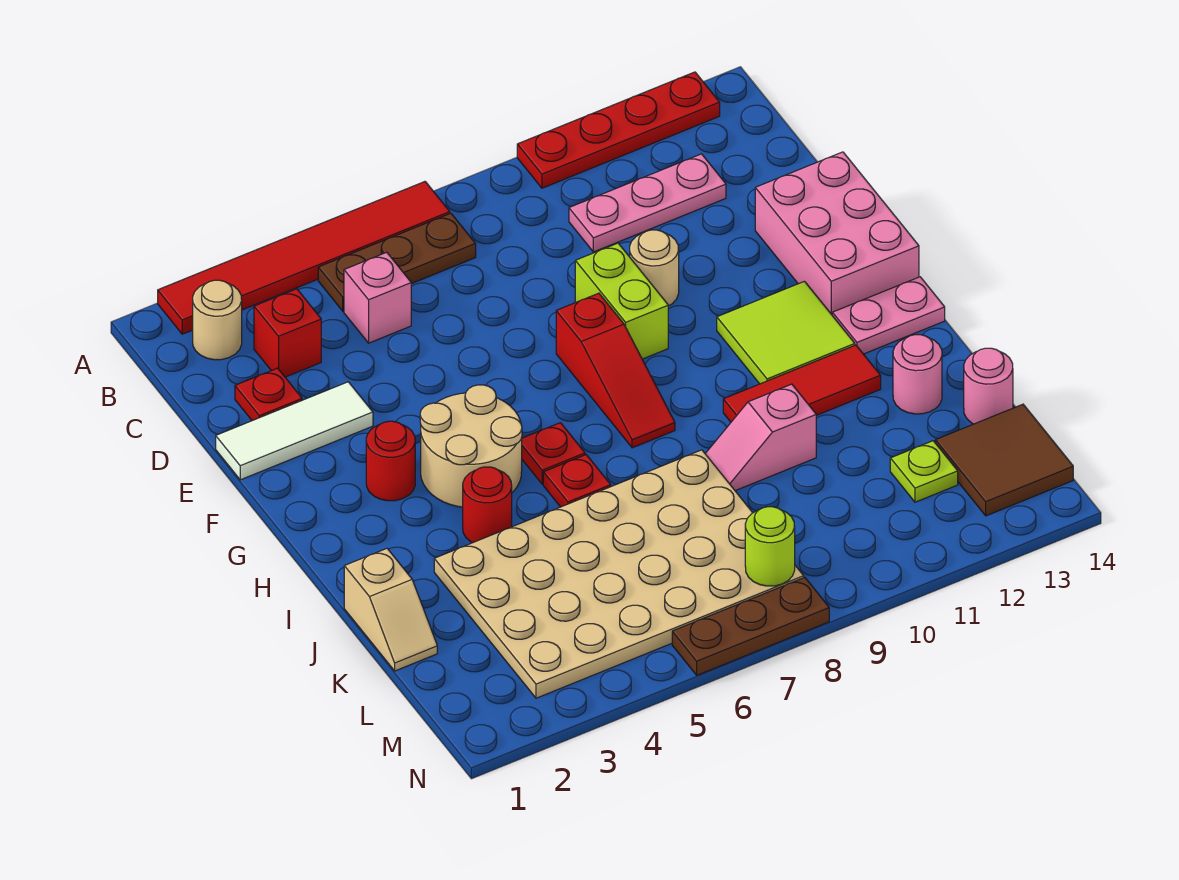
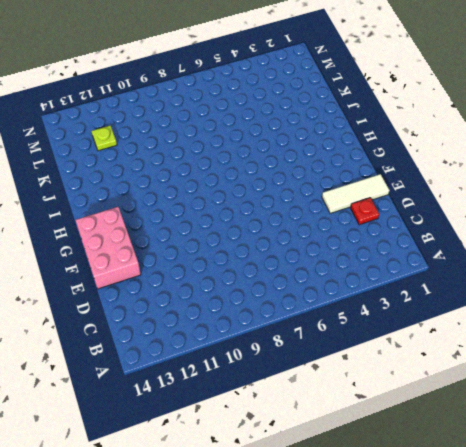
none -> red 1x6 tile [158,182,450,334]
none -> red 1x4 plate [517,72,720,188]
none -> tan 1x1 round brick [193,280,242,360]
none -> brown 1x3 plate [318,213,476,311]

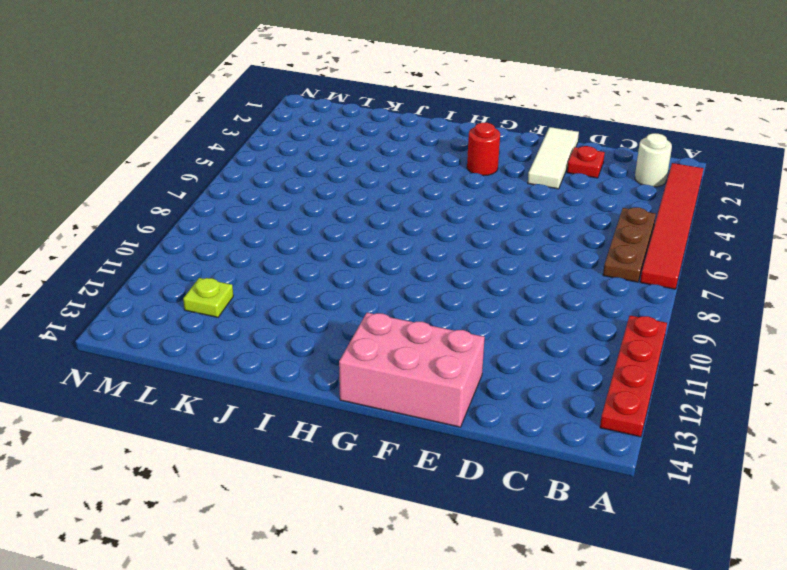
white 1x1 round brick [635,133,672,187] -> tan 1x1 round brick [193,280,242,360]
none -> red 1x1 brick [254,289,321,377]
none -> pink 1x1 brick [344,252,411,343]
none -> pink 1x3 plate [569,154,726,252]
none -> lime 1x2 brick [575,243,668,359]

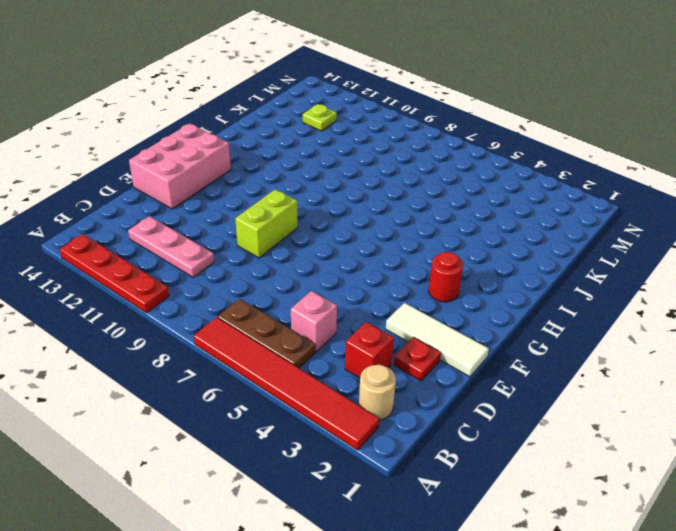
none -> tan 1x1 round brick [630,230,679,306]
none -> red 1x3 slope [556,293,675,448]
none -> tan 2x2 round brick [420,385,522,507]
none -> lime 2x2 tile [717,281,855,384]

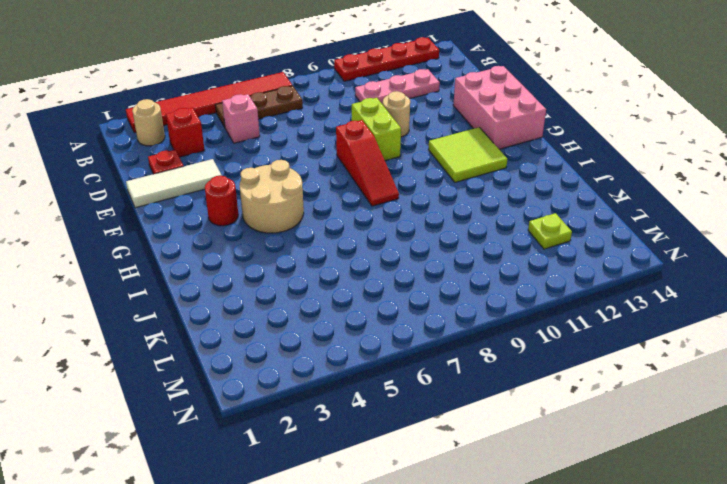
none -> red 1x1 plate [522,423,585,484]
none -> pink 1x2 plate [832,277,945,354]
none -> red 1x1 round brick [463,467,512,543]
none -> red 1x1 plate [543,455,611,507]

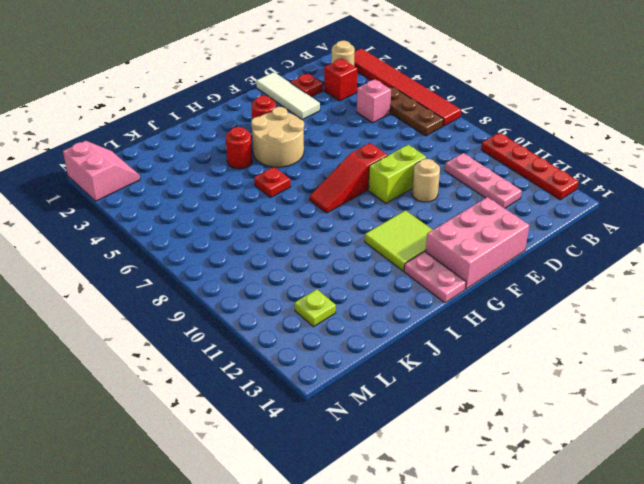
pink 2x2 slope [63,141,140,201] -> none
none -> red 1x1 plate [522,423,585,484]
none -> red 1x3 tile [723,345,881,422]
none -> tan 1x2 slope [344,548,437,671]
none -> tan 4x6 plate [434,450,804,698]

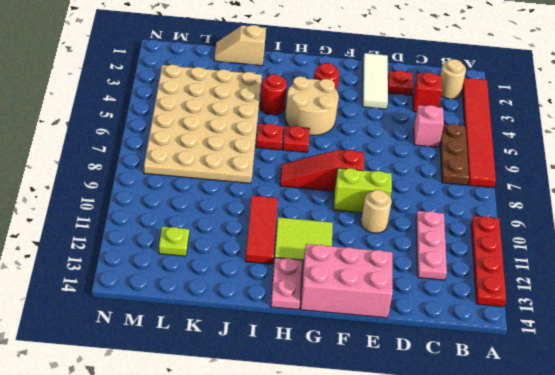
none -> pink 1x2 slope [705,384,816,491]
none -> pink 1x1 round brick [893,335,942,414]
none -> pink 1x1 round brick [964,348,1013,424]
none -> brown 2x2 tile [935,404,1073,516]

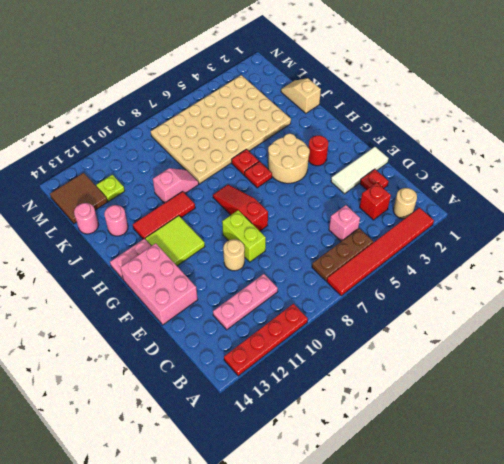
none -> red 1x1 round brick [463,467,512,543]
none -> brown 1x3 plate [672,577,829,675]
none -> lime 1x1 round brick [745,507,795,586]

